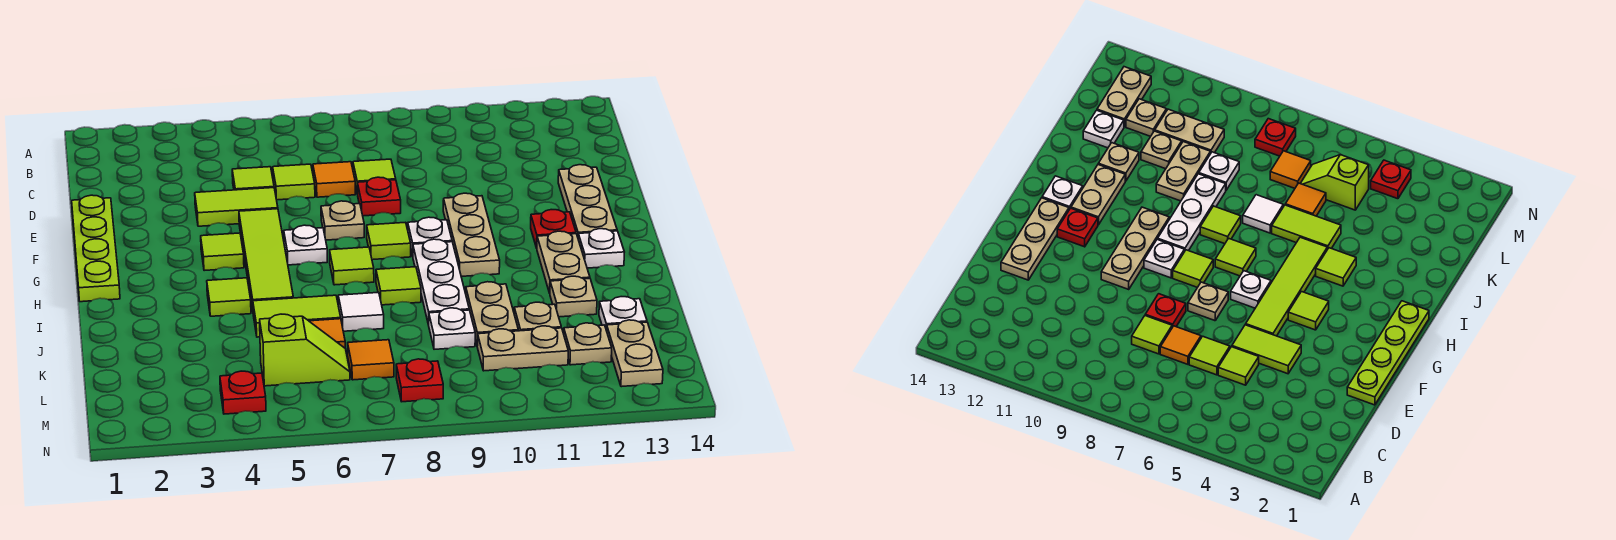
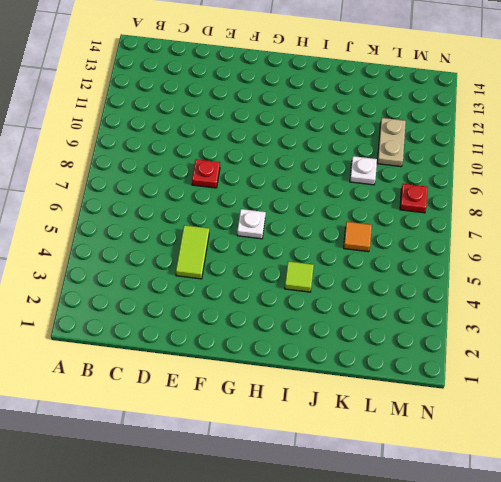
none -> lime 1x1 tile [232,167,274,190]
none -> lime 1x1 tile [273,164,315,200]
none -> orange 1x1 tile [313,162,355,197]
none -> lime 1x1 tile [353,159,396,194]

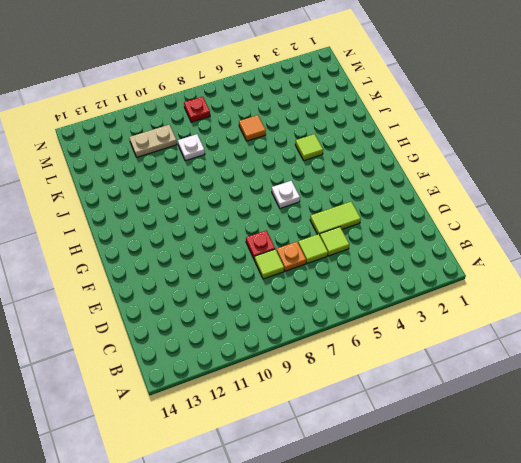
orange 1x1 plate [277,242,306,271] -> orange 1x1 tile [313,162,355,197]
none -> lime 1x4 plate [72,195,120,302]
none -> tan 1x3 plate [558,165,617,237]
none -> lime 1x4 tile [239,209,293,310]
none -> tan 1x1 plate [321,201,364,240]

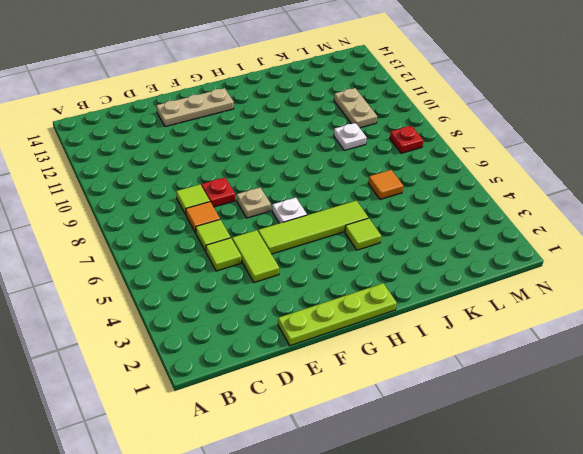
none -> tan 1x3 plate [443,193,500,276]
none -> lime 1x1 tile [201,233,244,271]
none -> lime 1x1 tile [367,222,411,260]
none -> white 1x1 plate [408,217,452,256]

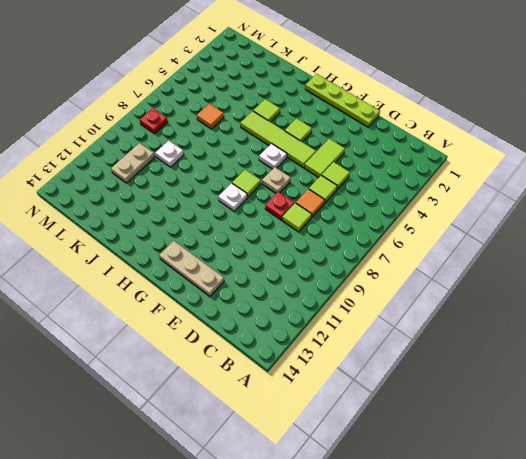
none -> tan 1x3 plate [443,193,500,276]
none -> red 1x1 plate [531,210,576,248]
none -> lime 1x1 tile [330,247,374,285]
none -> white 1x3 plate [413,239,469,325]

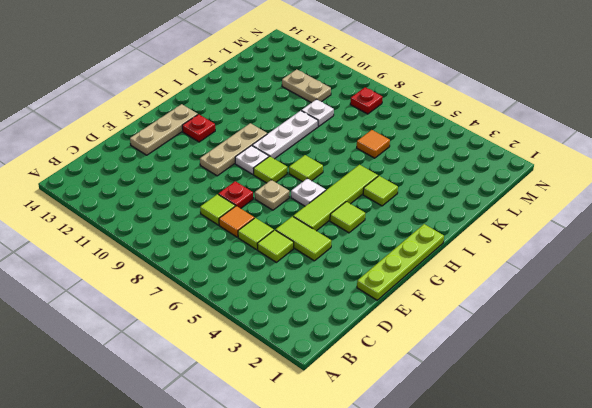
none -> tan 1x2 plate [537,231,590,293]
none -> white 1x1 plate [578,229,624,268]
none -> lime 1x1 tile [376,267,421,305]
none -> lime 1x2 tile [253,295,341,337]

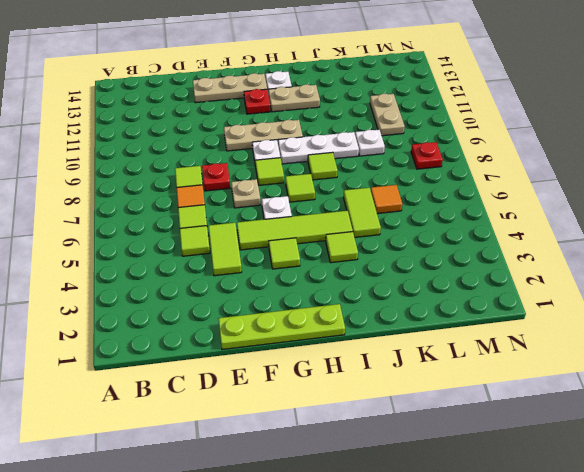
none -> white 1x1 tile [338,292,384,331]
none -> tan 1x2 plate [466,282,518,345]
none -> tan 1x1 plate [550,276,597,317]
none -> tan 1x1 plate [514,302,561,331]

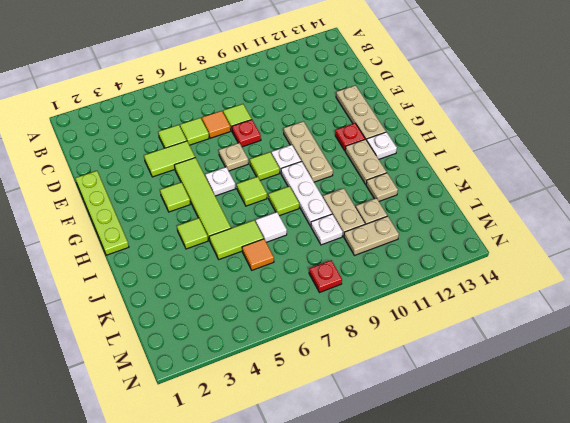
none -> white 1x1 plate [599,297,647,331]
none -> lime 1x2 slope [260,314,350,386]
none -> orange 1x1 tile [348,340,394,380]
none -> tan 1x1 plate [564,323,612,365]

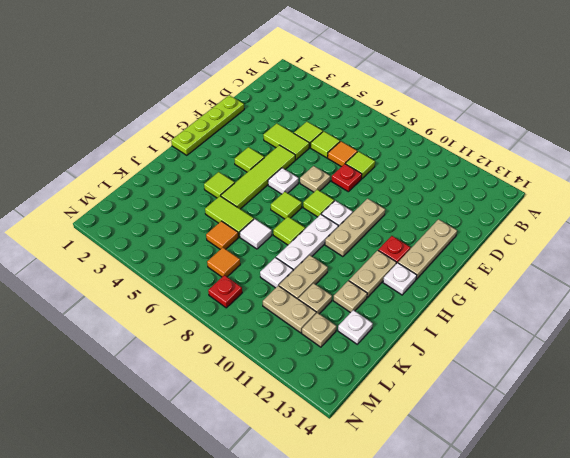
none -> lime 1x2 slope [260,314,350,386]
none -> tan 1x2 plate [607,320,663,387]
none -> red 1x1 plate [220,371,266,414]

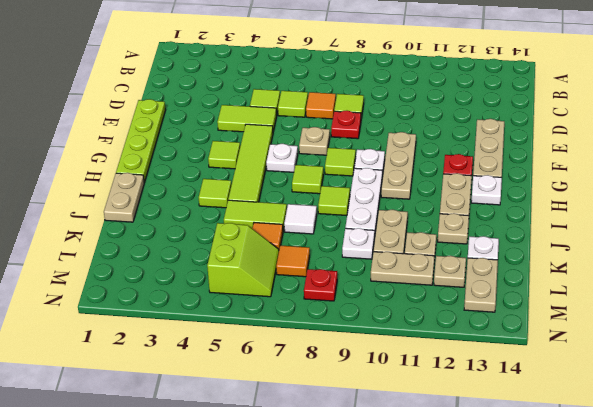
tan 1x2 plate [104,173,144,222] -> none
lime 2x2 slope [207,223,279,297] -> lime 1x2 slope [260,314,350,386]
none -> red 1x1 plate [220,371,266,414]

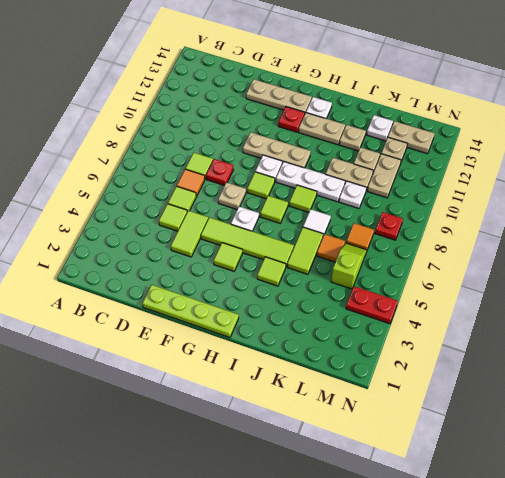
red 1x2 plate [346,286,398,324] -> red 1x1 plate [220,371,266,414]

